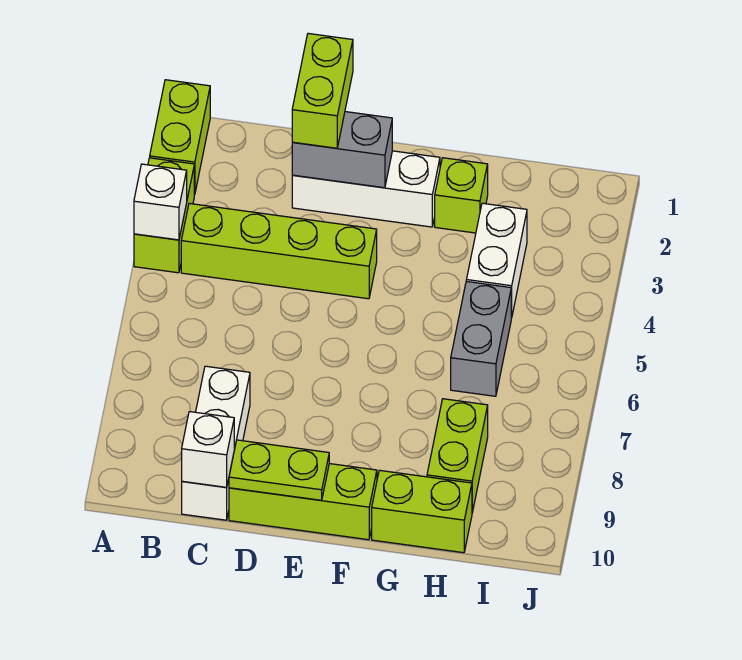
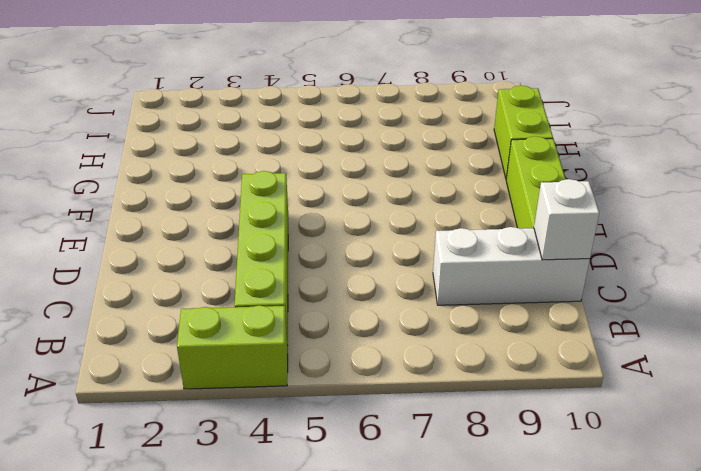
none -> lime 1x2 brick [150,80,210,195]
none -> white 1x3 brick [292,151,440,227]
none -> lime 1x1 brick [435,158,488,233]

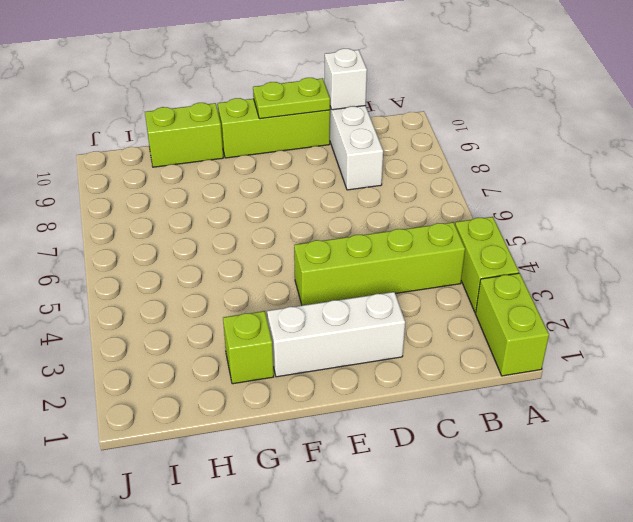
none -> white 1x2 brick [466,203,527,318]
none -> grey 1x2 brick [451,281,511,396]
none -> lime 1x2 brick [427,399,488,512]

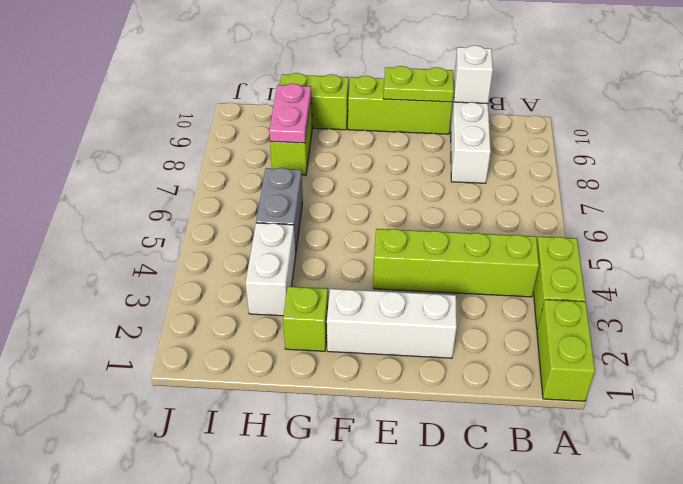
pink 1x2 plate [269,84,311,143] -> none
none -> white 1x1 brick [134,164,187,240]
none -> grey 1x2 brick [292,112,392,188]
none -> lime 1x2 brick [292,33,353,148]

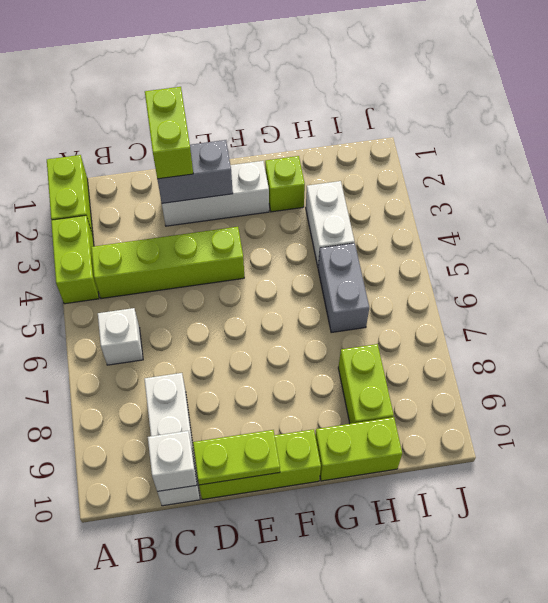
white 1x1 brick [98,308,143,365] -> white 1x1 brick moved to [134,164,187,240]

